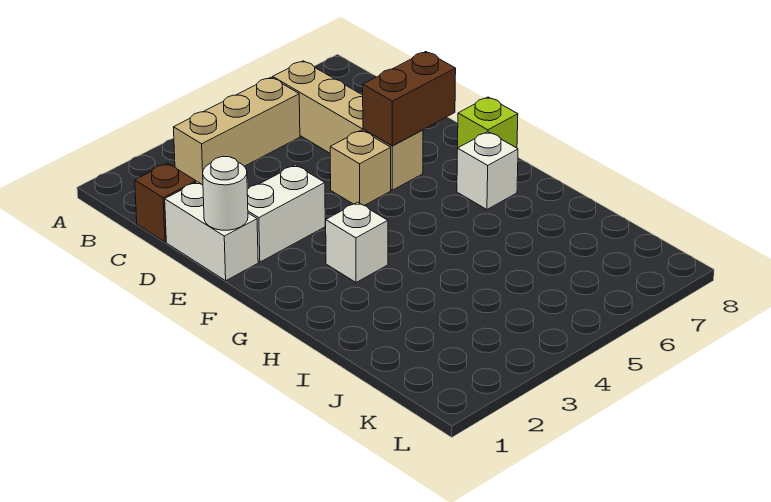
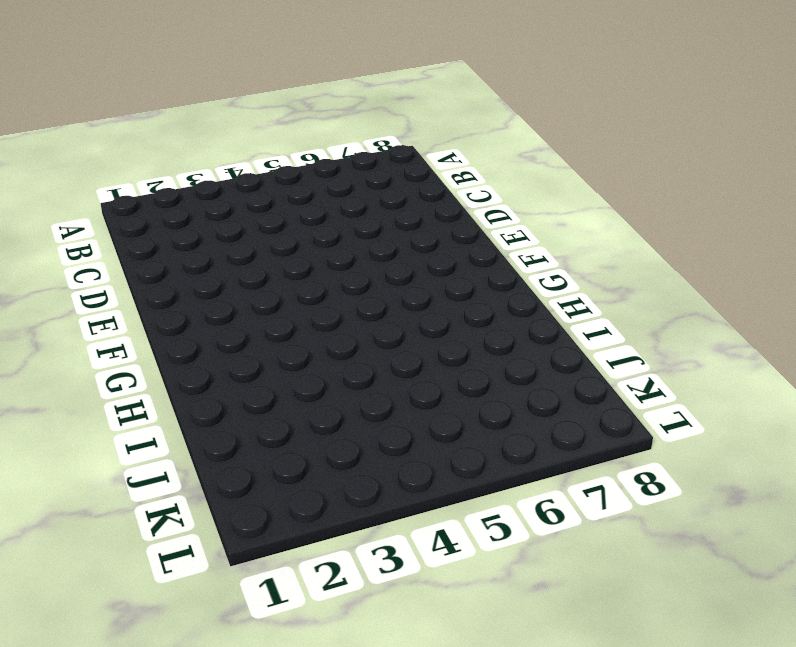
none -> tan 1x3 brick [174,77,300,185]
none -> tan 1x4 brick [273,61,423,190]

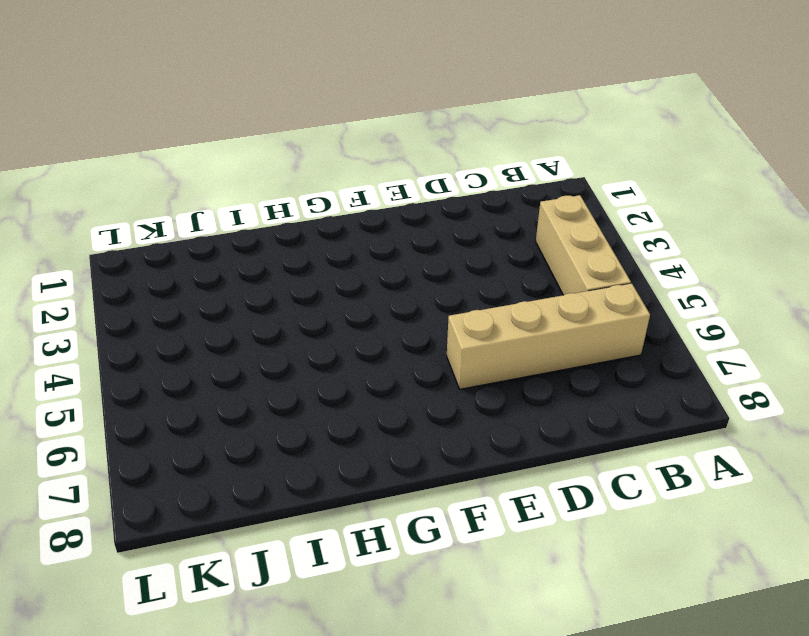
none -> brown 1x1 brick [135,163,196,242]
none -> white 1x2 brick [165,182,258,281]

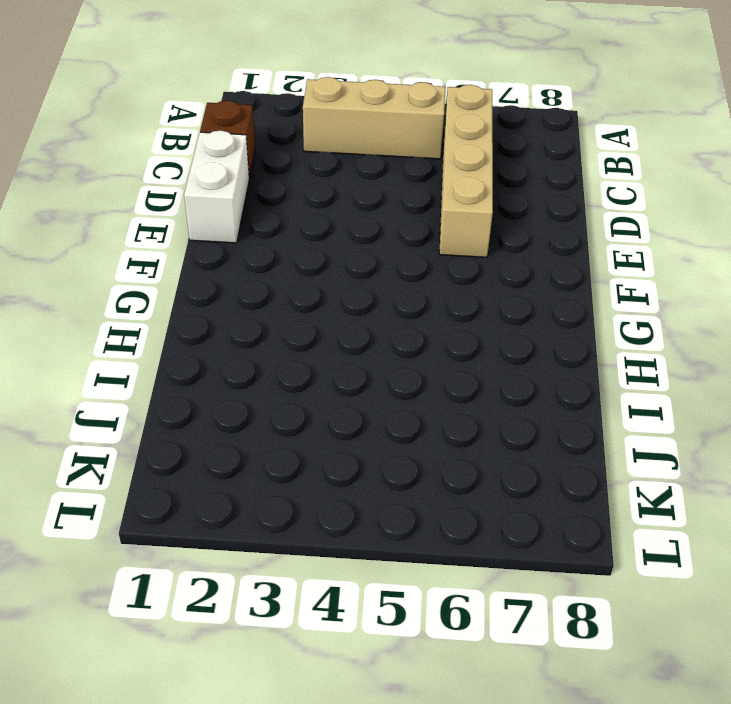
none -> white 1x2 brick [247,165,325,262]
none -> tan 1x1 brick [330,130,391,206]

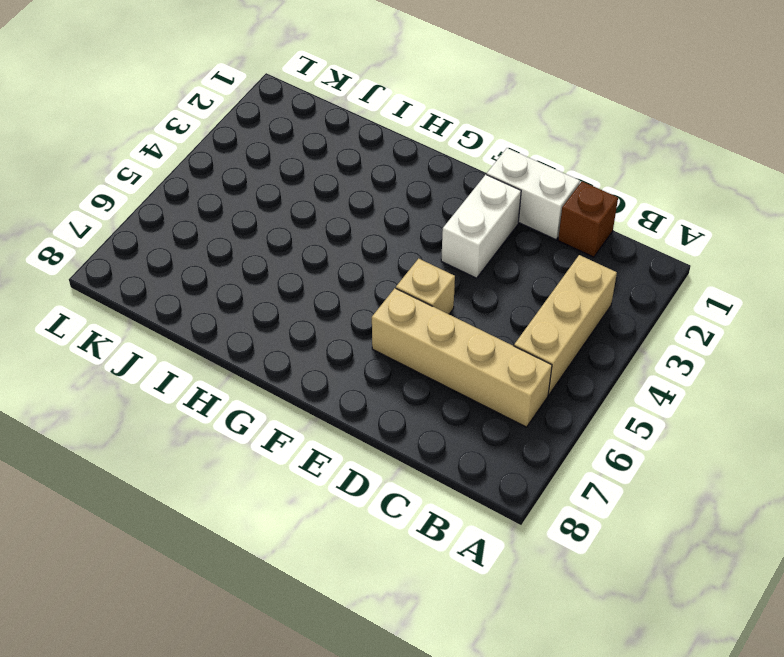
none -> lime 1x1 brick [458,97,518,148]
none -> white 1x1 brick [326,202,388,282]

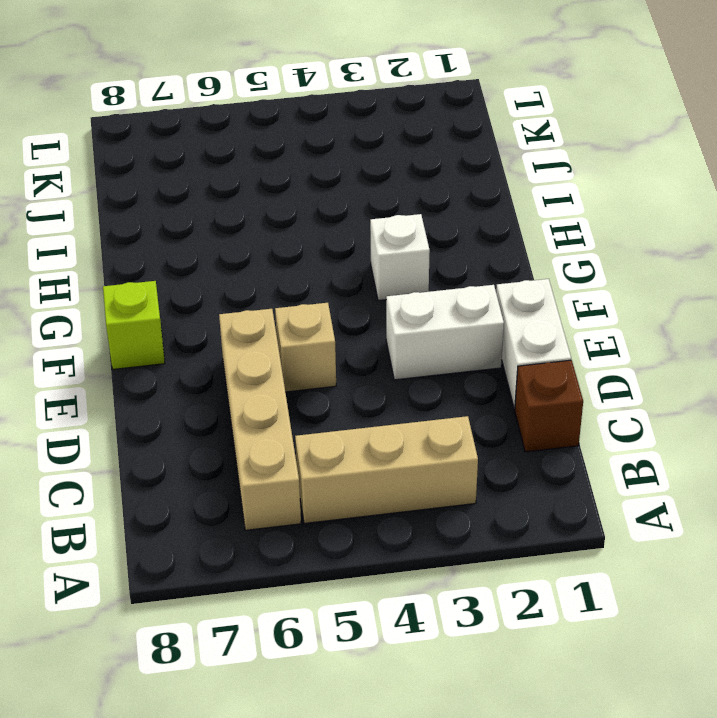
none -> white 1x1 brick [457,132,518,209]
none -> white 1x1 round brick [203,157,248,230]

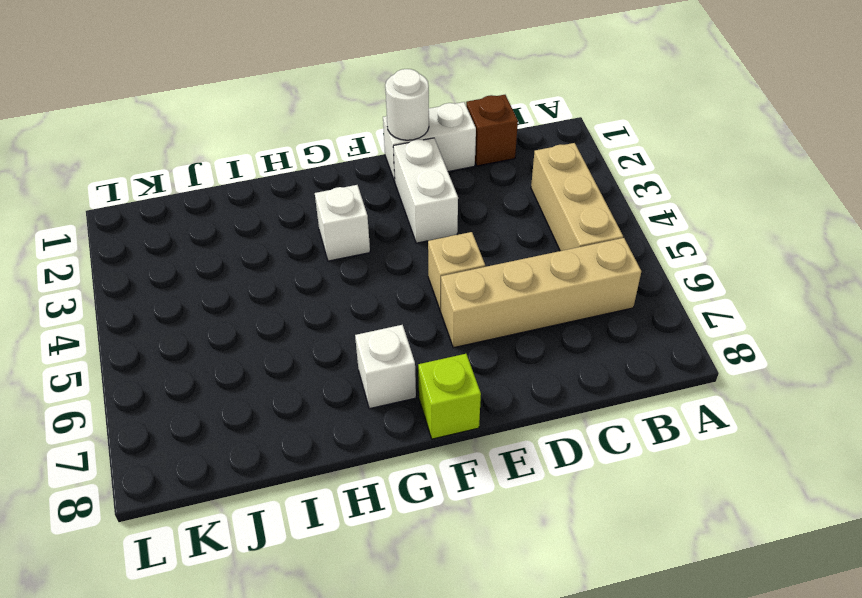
none -> brown 1x2 brick [363,52,456,146]

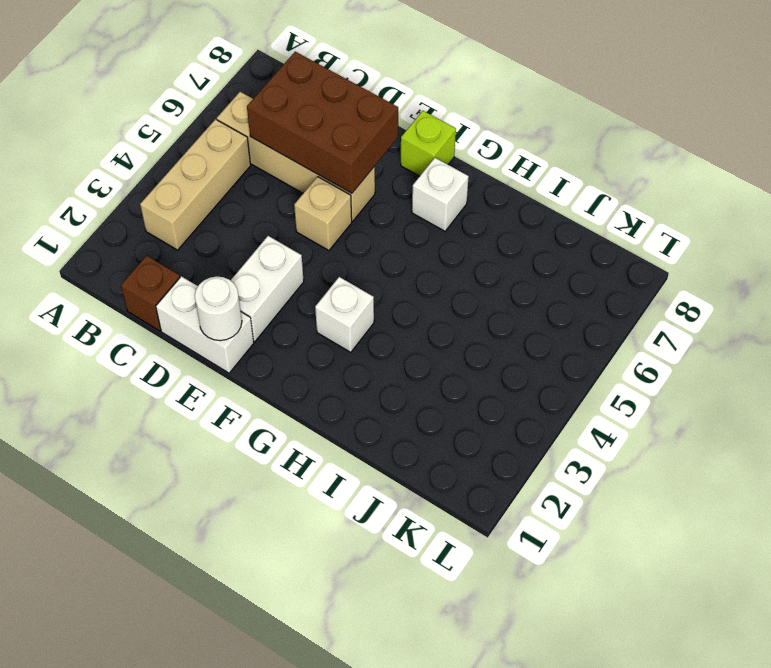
brown 2x3 brick [247,52,398,193] -> brown 1x2 brick [363,52,456,146]

